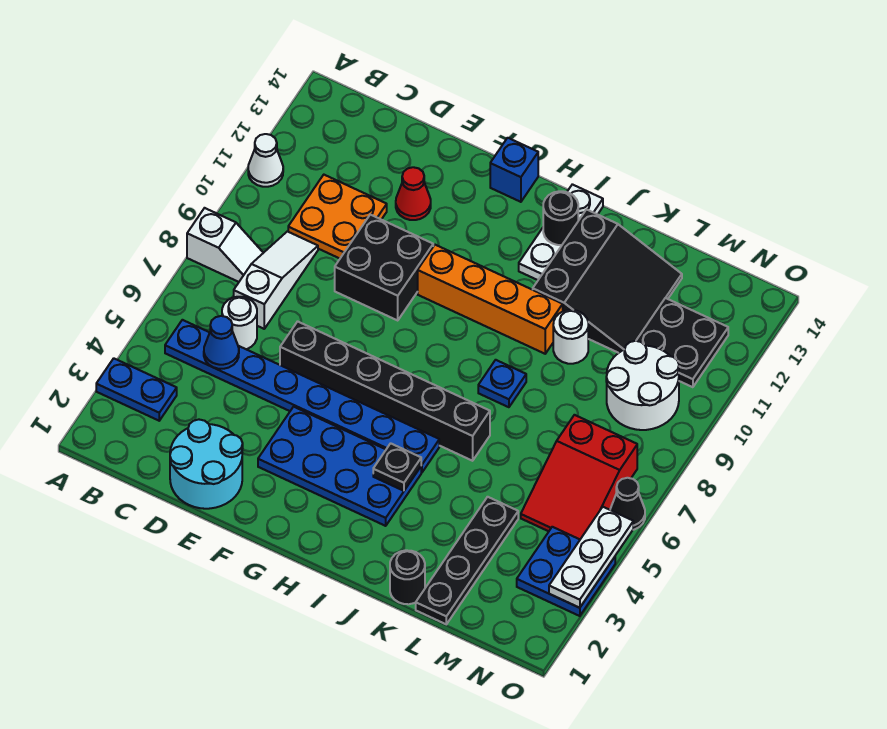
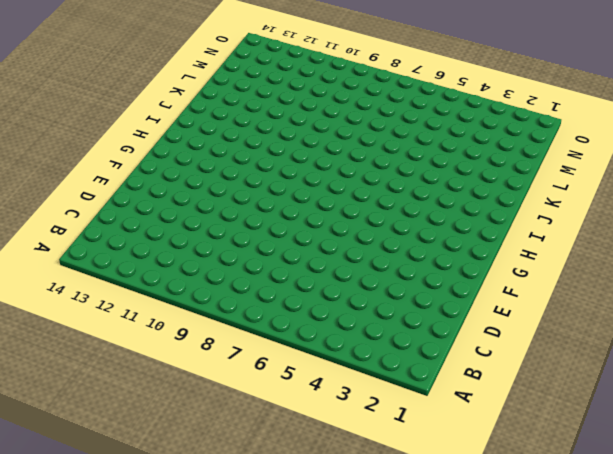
none -> blue 1x2 plate [96,358,177,421]
none -> white 1x2 slope [187,208,263,282]
none -> white 1x1 cone [248,134,283,187]

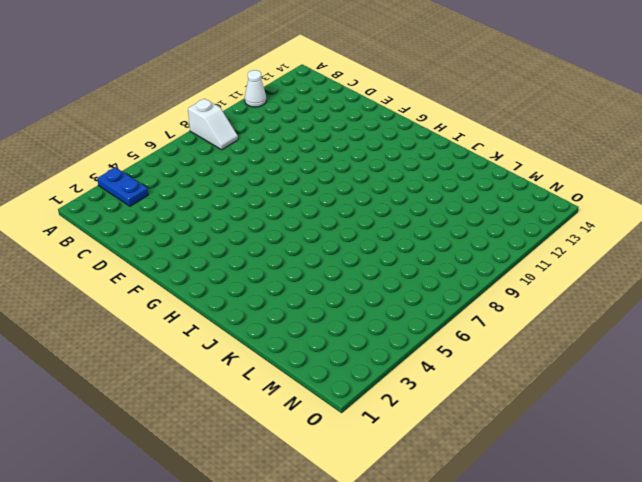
none -> blue 1x8 plate [165,320,439,472]
none -> white 1x1 round brick [222,297,257,349]
none -> white 1x3 slope [234,231,318,329]

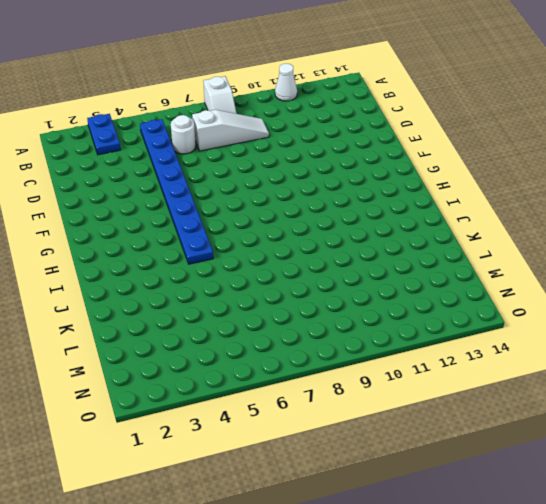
none -> orange 2x2 plate [288,175,387,258]
none -> cyan 2x2 round brick [170,420,243,509]
none -> black 1x6 brick [280,321,490,461]

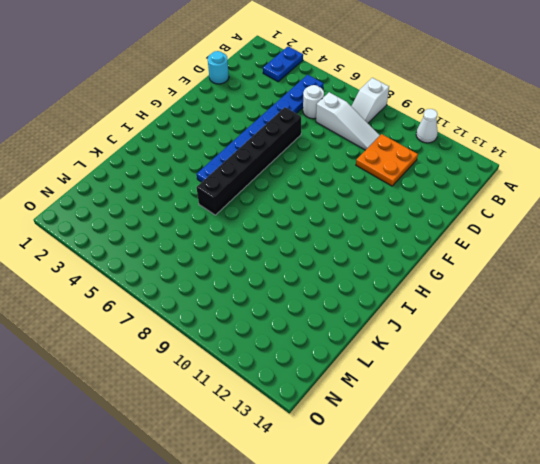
cyan 1x1 round brick [208,51,229,84] -> cyan 2x2 round brick [170,420,243,509]
none -> black 2x2 brick [335,215,433,320]
none -> red 1x1 cone [396,167,431,220]
none -> blue 2x4 plate [258,407,421,526]

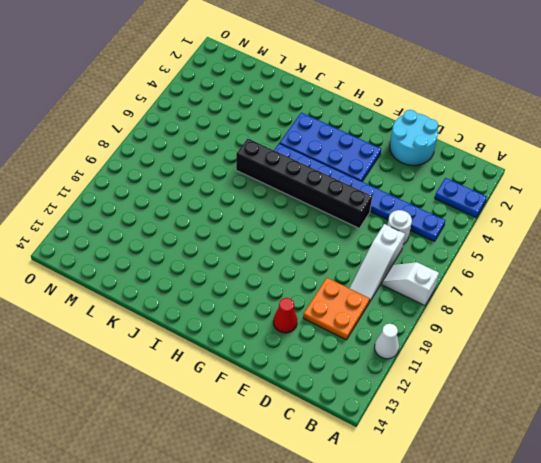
none -> black 2x2 brick [335,215,433,320]
none -> orange 1x4 brick [418,245,563,354]
none -> blue 1x1 brick [490,138,538,202]

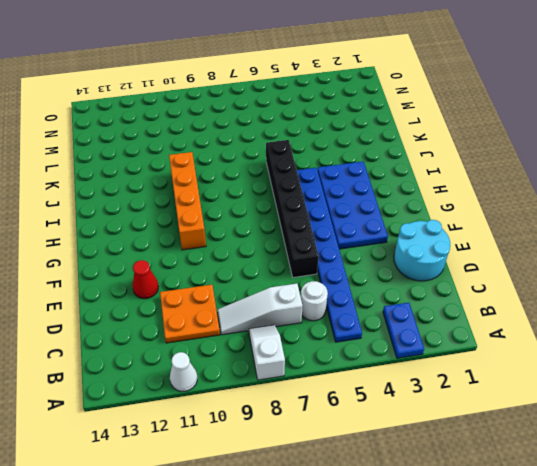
none -> black 2x2 brick [335,215,433,320]
none -> blue 1x1 brick [490,138,538,202]
none -> white 1x3 plate [519,184,603,280]

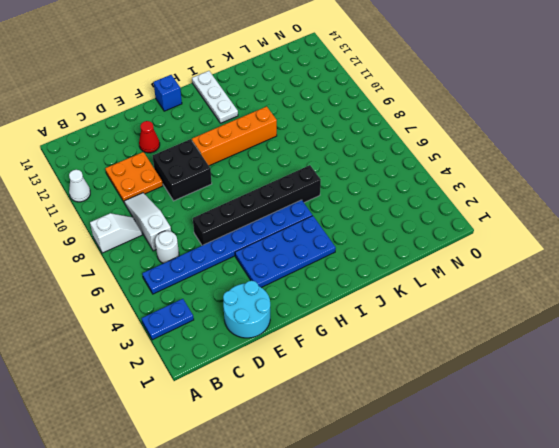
none -> blue 1x1 plate [478,360,526,407]
none -> black 3x3 slope [533,210,682,353]
none -> black 1x1 round brick [390,550,425,604]

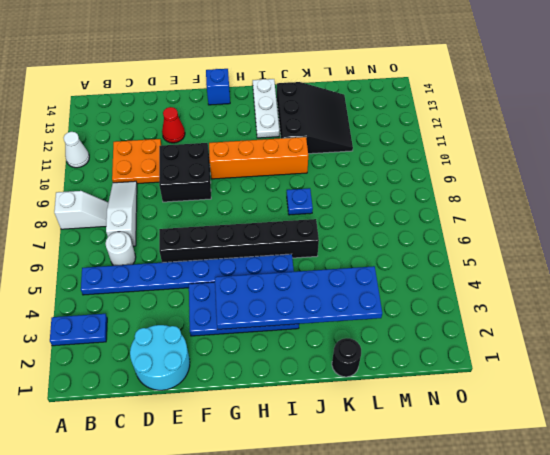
blue 2x6 plate [215,266,382,330] -> black 1x1 plate [373,443,421,491]
none -> white 1x1 round brick [553,310,588,364]
none -> black 1x4 plate [416,497,518,624]
none -> red 2x3 slope [521,415,637,539]

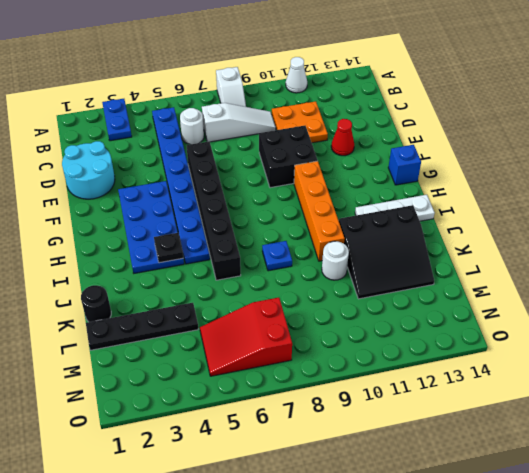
none -> white 2x2 round brick [606,341,679,430]
none -> black 2x2 plate [636,298,728,387]
none -> blue 2x2 plate [517,527,615,616]

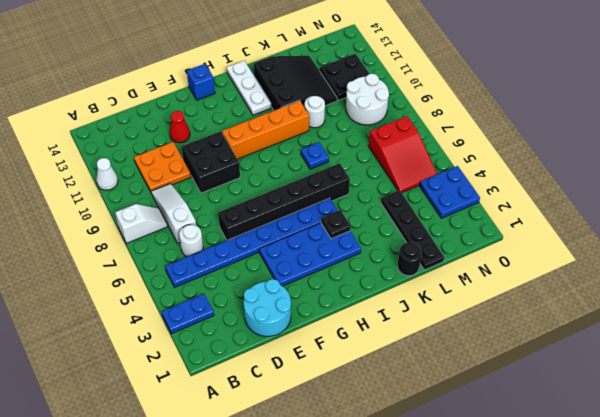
none -> black 1x1 cone [610,478,645,530]
none -> blue 1x1 cone [204,316,239,369]
none -> black 1x1 round brick [543,191,578,245]

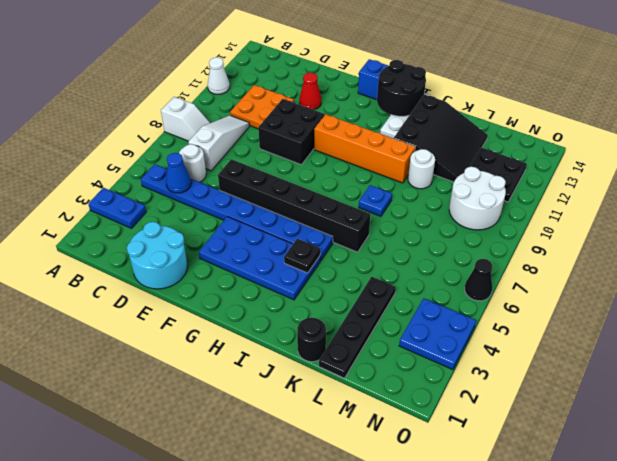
black 2x2 round brick [377,60,426,116] -> black 1x1 round brick [543,191,578,245]
none -> red 2x3 slope [521,415,637,539]
none -> white 1x3 plate [549,507,633,608]

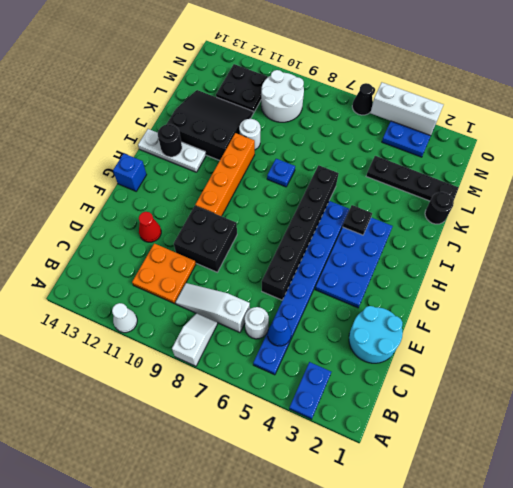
white 1x3 brick [371,83,443,136] -> white 1x3 plate [549,507,633,608]
none -> red 2x3 slope [521,415,637,539]

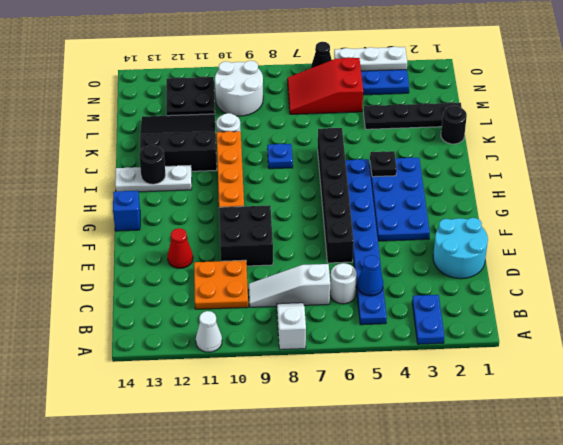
red 2x3 slope [287,57,363,114] -> red 2x3 slope turned to [521,415,637,539]

